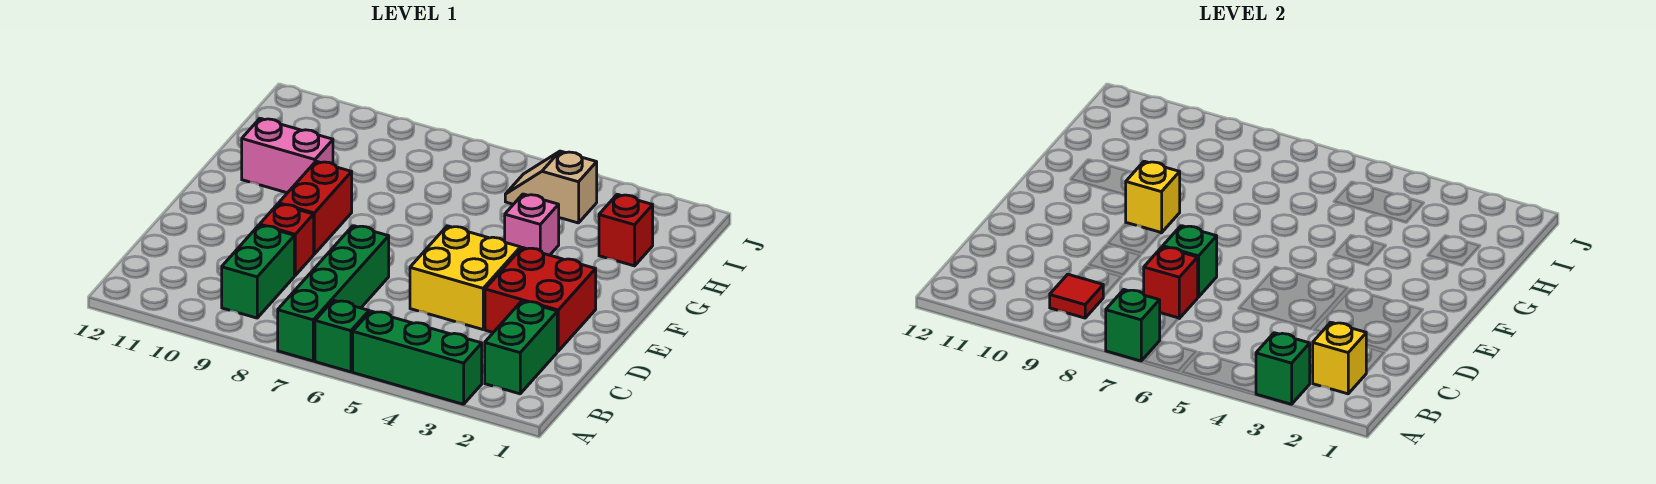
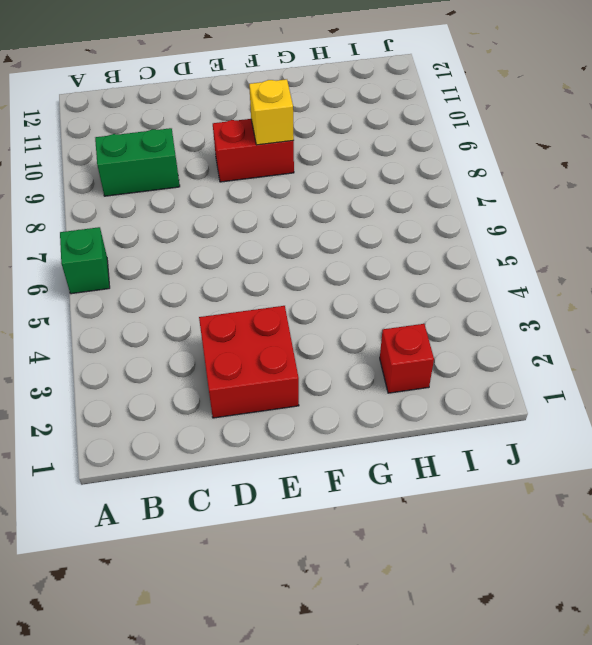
none -> green 1x3 brick [353,311,482,404]
none -> green 1x4 brick [278,226,389,361]
none -> green 1x2 brick [485,301,557,394]

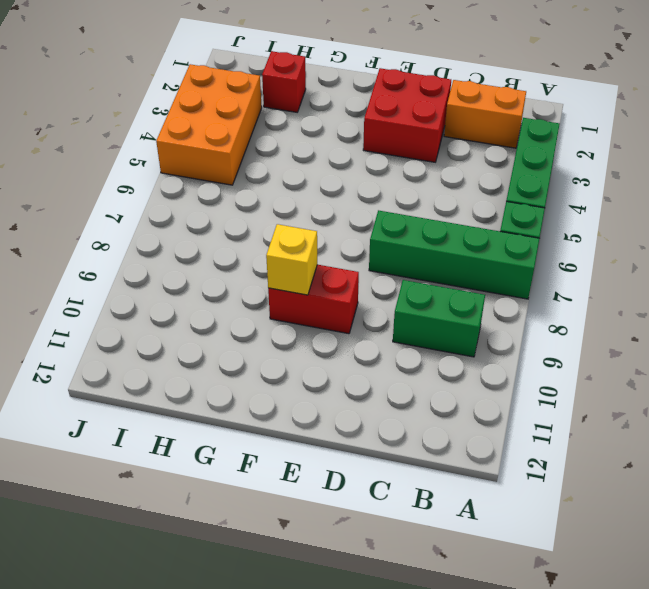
orange 1x2 brick [444,80,526,148] -> green 1x2 brick [485,301,557,394]
orange 2x3 brick [156,64,262,185] -> tan 1x2 slope [505,151,597,223]
none -> yellow 2x2 brick [410,226,520,329]
none -> red 1x1 brick [260,204,314,275]
none -> pink 1x1 brick [505,194,559,255]

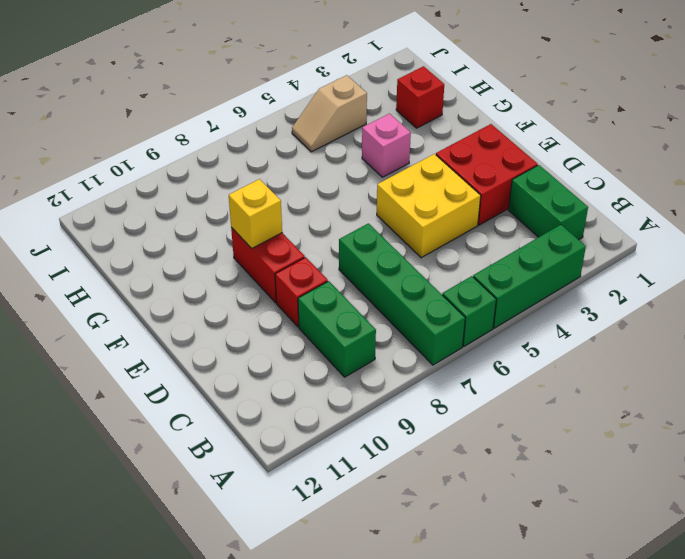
none -> pink 1x2 brick [242,118,333,193]
none -> green 1x1 brick [1256,333,1310,404]
none -> green 1x1 brick [1106,290,1160,361]

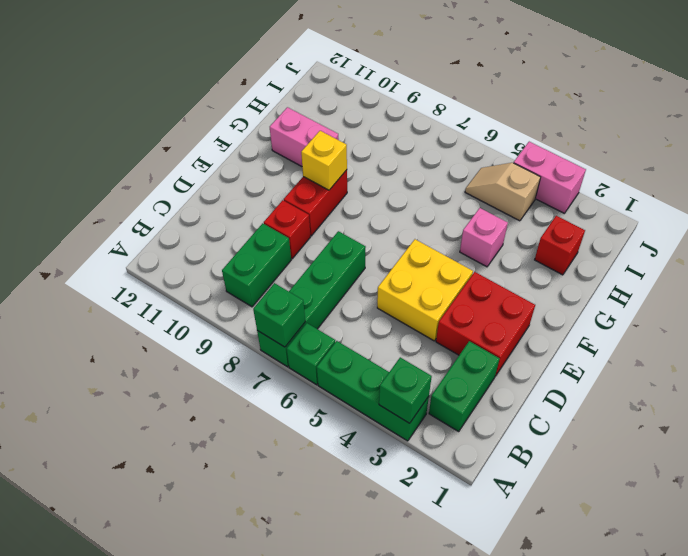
pink 1x2 brick [514,142,586,213] -> none
none -> yellow 1x1 brick [1313,322,1366,394]
none -> red 1x1 tile [1050,274,1103,318]
none -> red 1x1 brick [1144,247,1198,318]

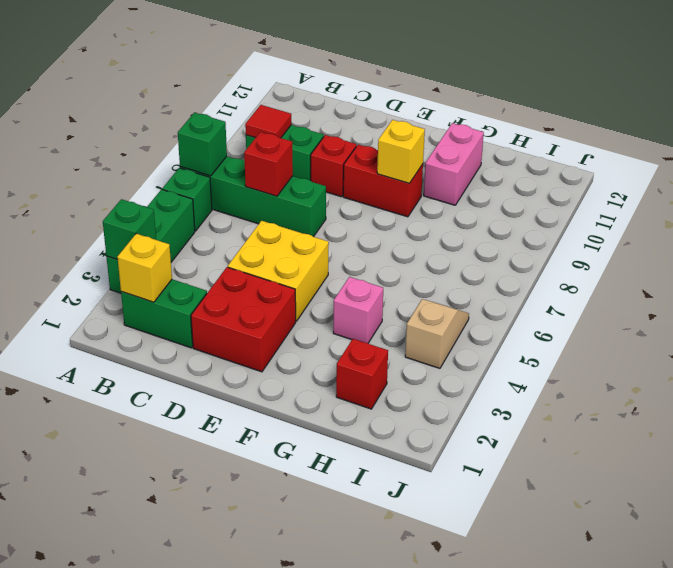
none -> green 1x1 brick [1163,226,1217,297]

